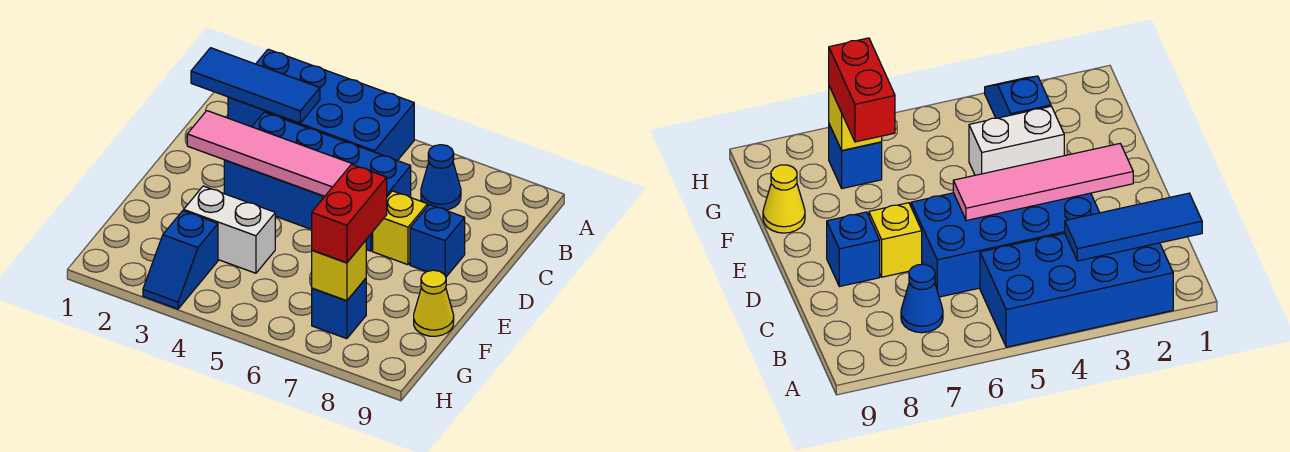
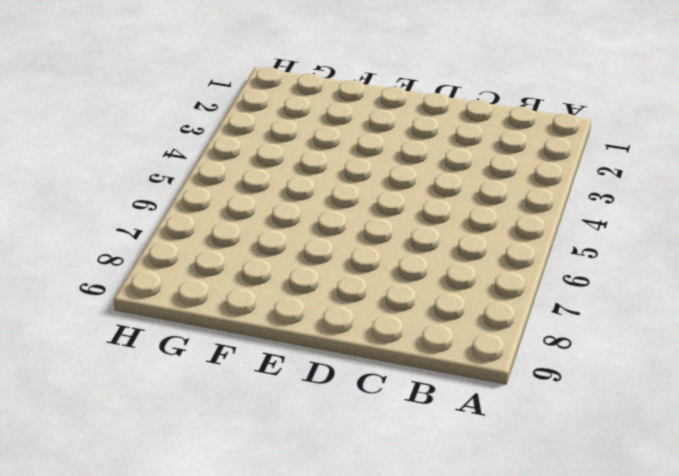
none -> blue 2x4 brick [228,49,414,161]
none -> blue 1x1 cone [421,145,461,210]
none -> blue 2x4 brick [224,112,411,251]

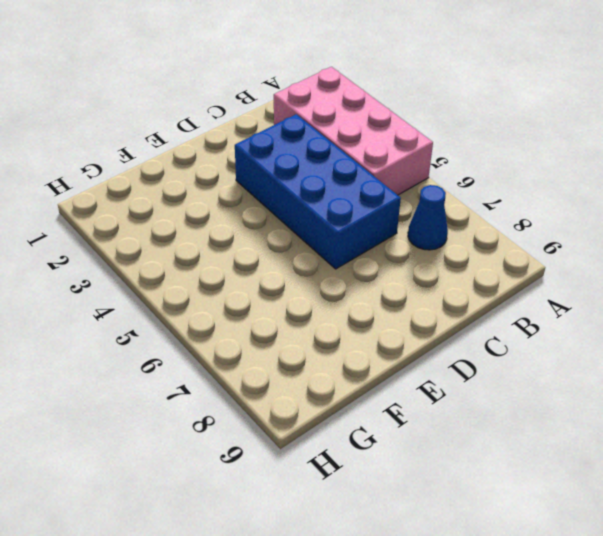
pink 2x4 brick [274,67,433,195] -> blue 2x4 brick [228,49,414,161]
none -> yellow 1x1 brick [373,191,428,265]
none -> blue 1x1 brick [410,205,465,277]
none -> white 1x2 brick [184,186,275,273]

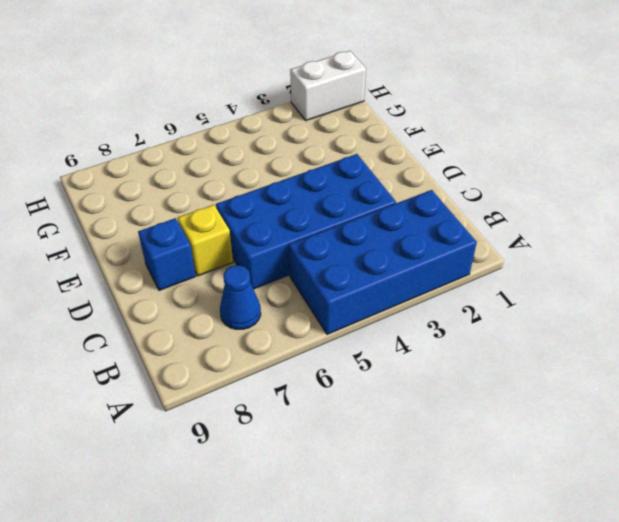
white 1x2 brick [290,51,366,120] -> white 1x2 brick moved to [184,186,275,273]
none -> yellow 1x1 cone [414,270,454,336]
none -> blue 1x2 slope [143,211,218,309]
none -> blue 1x1 brick [312,278,366,339]

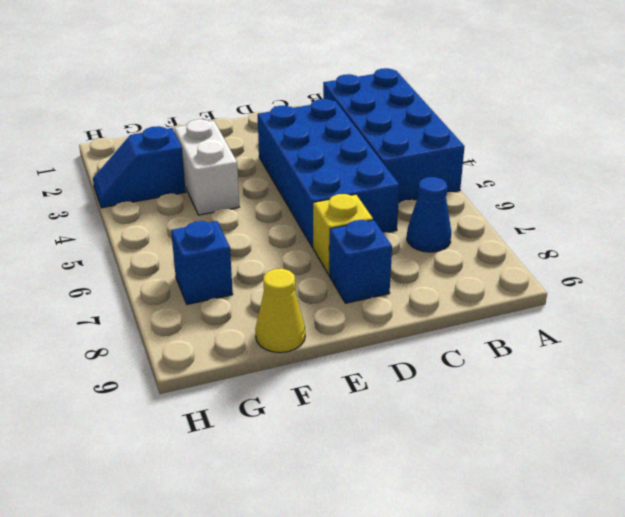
none -> blue 1x3 tile [191,48,320,123]
none -> pink 1x4 tile [187,111,353,196]
none -> yellow 1x1 brick [312,240,366,301]

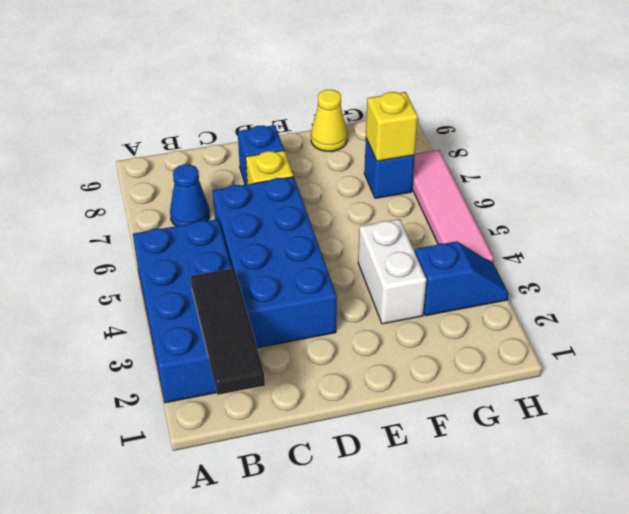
black 1x3 tile [191,268,265,395] -> blue 1x3 tile [191,48,320,123]
pink 1x4 tile [412,150,494,263] -> pink 1x4 tile moved to [187,111,353,196]
none -> red 1x2 brick [312,164,387,263]

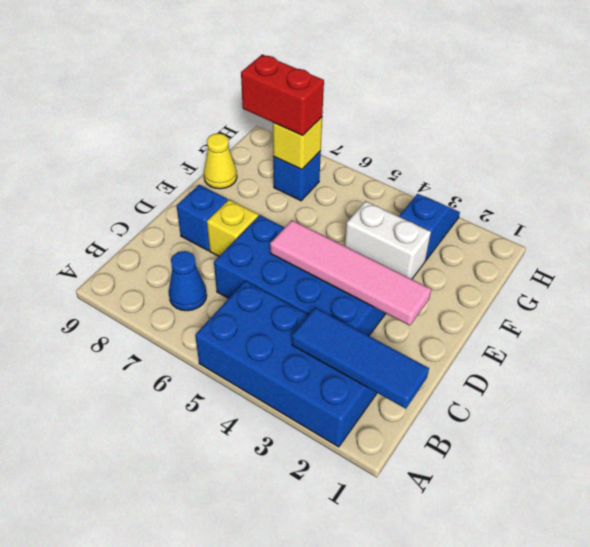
red 1x2 brick [241,54,324,135] -> red 1x2 brick turned to [312,164,387,263]

